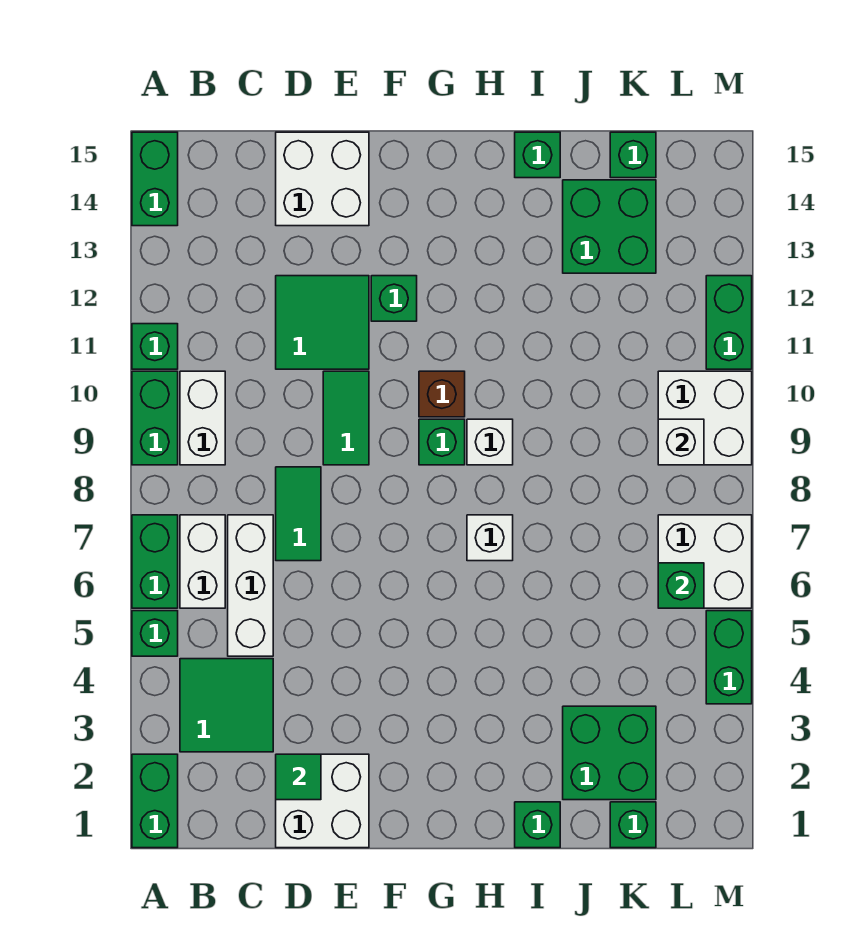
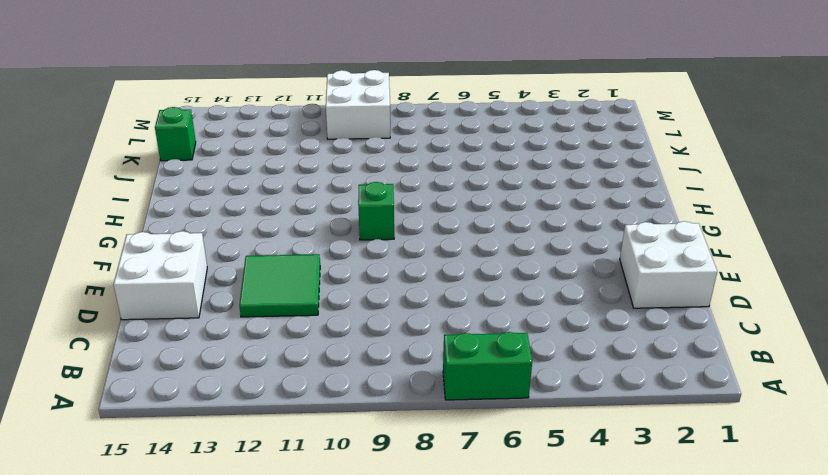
none -> green 1x2 brick [132,754,178,848]
none -> green 1x1 brick [132,611,178,656]
none -> green 1x2 brick [132,371,178,465]
none -> green 1x1 brick [132,324,178,369]

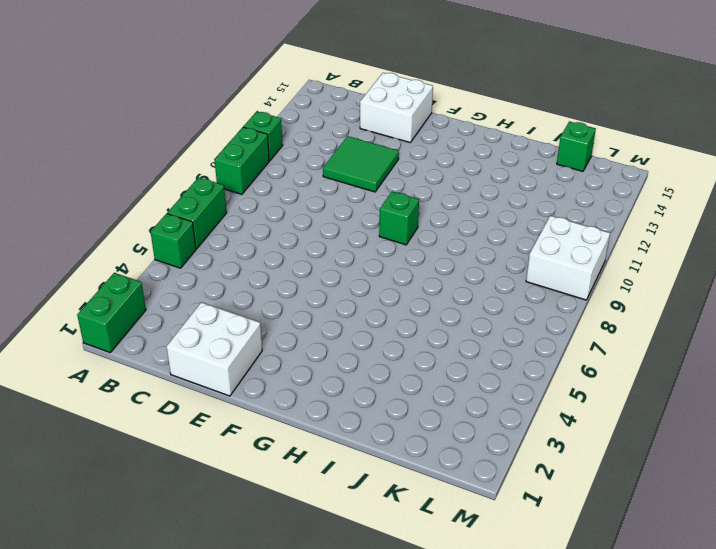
none -> green 1x2 brick [132,132,178,226]
none -> green 2x2 tile [180,659,273,752]
none -> white 1x2 brick [180,515,225,608]
none -> white 1x2 brick [180,371,225,465]

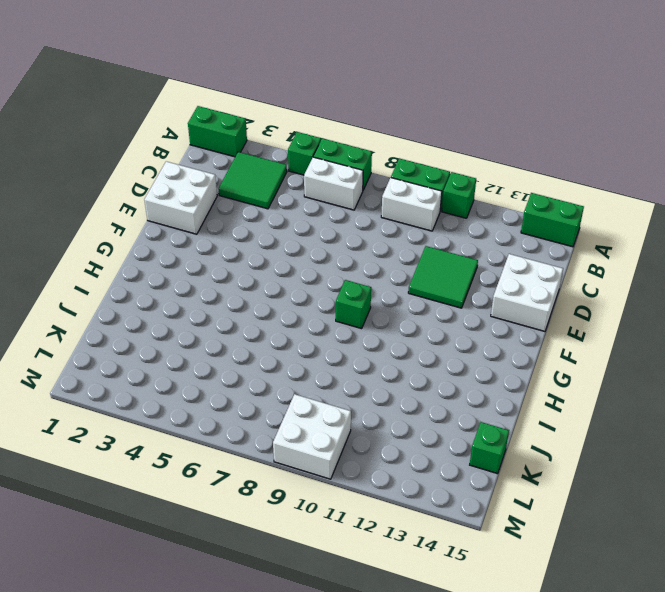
none -> white 1x3 brick [228,515,273,656]
none -> green 1x2 tile [276,467,321,561]
none -> green 1x2 tile [323,371,369,465]
none -> green 1x1 brick [371,276,417,321]

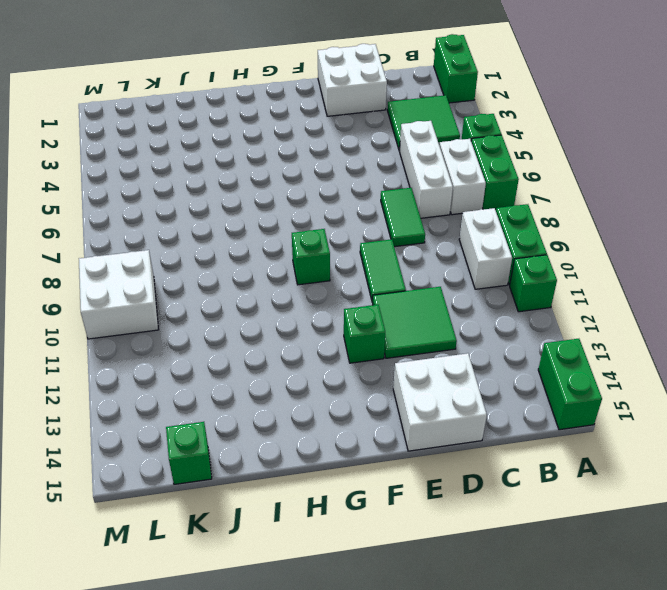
none -> brown 1x1 brick [419,371,465,417]
none -> white 1x1 brick [467,515,513,561]
none -> white 1x1 brick [467,419,513,465]
none -> green 1x1 brick [515,802,560,848]

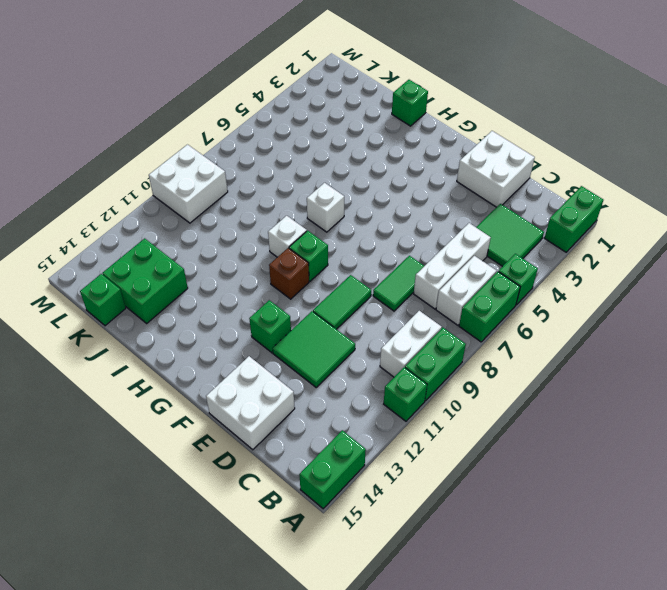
none -> green 1x1 brick [515,132,560,178]
none -> green 2x2 brick [563,706,656,800]
none -> green 1x1 brick [610,802,656,848]
none -> white 2x2 brick [658,515,752,608]

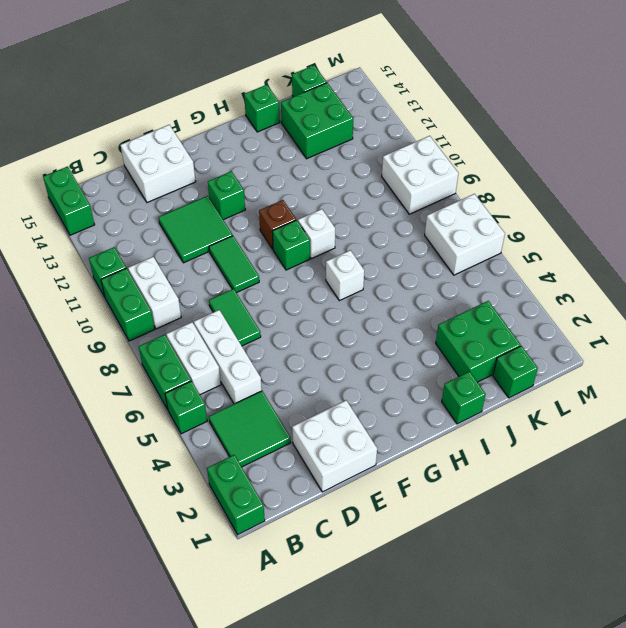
none -> green 1x2 brick [706,611,752,704]
none -> green 1x2 brick [706,276,752,369]
none -> green 1x1 tile [276,754,321,800]
none -> green 1x1 brick [658,563,704,608]

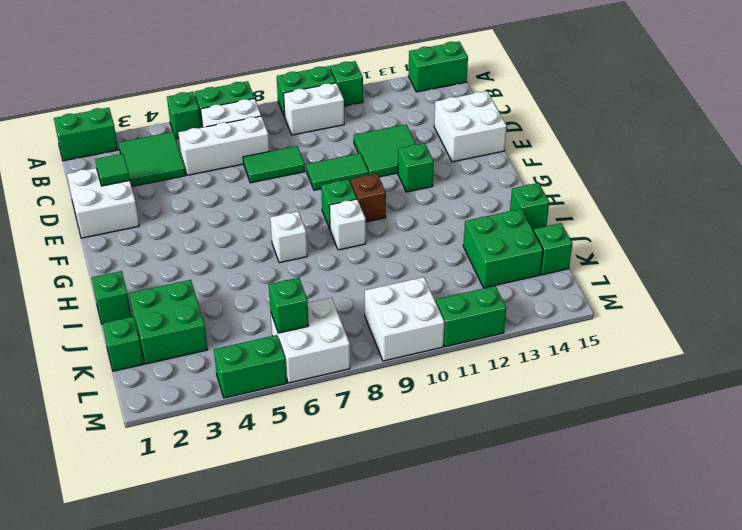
none -> white 1x1 brick [658,419,704,465]

